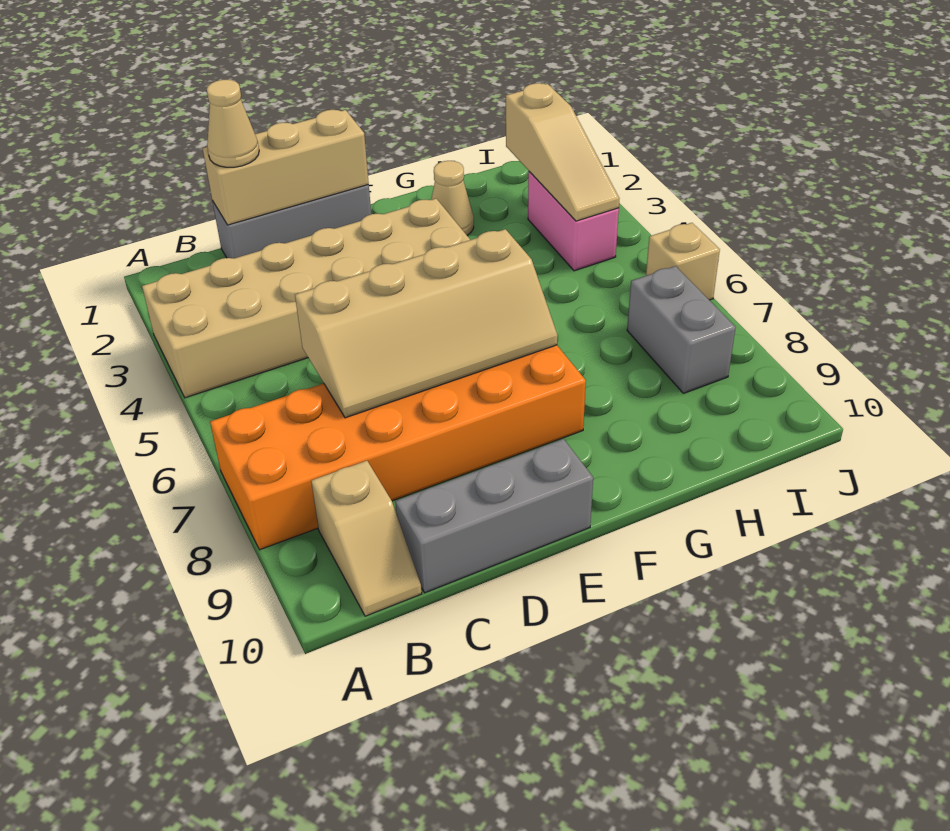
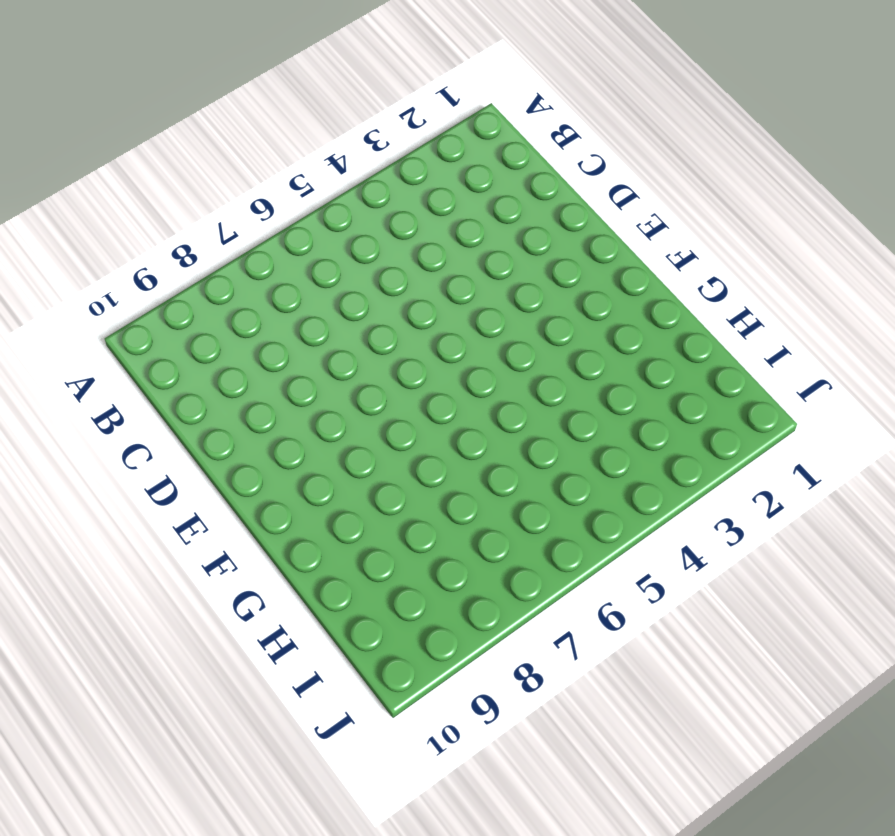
none -> tan 2x6 brick [142,199,470,398]
none -> orange 2x6 brick [210,345,586,550]
none -> tan 1x2 slope [311,461,422,616]

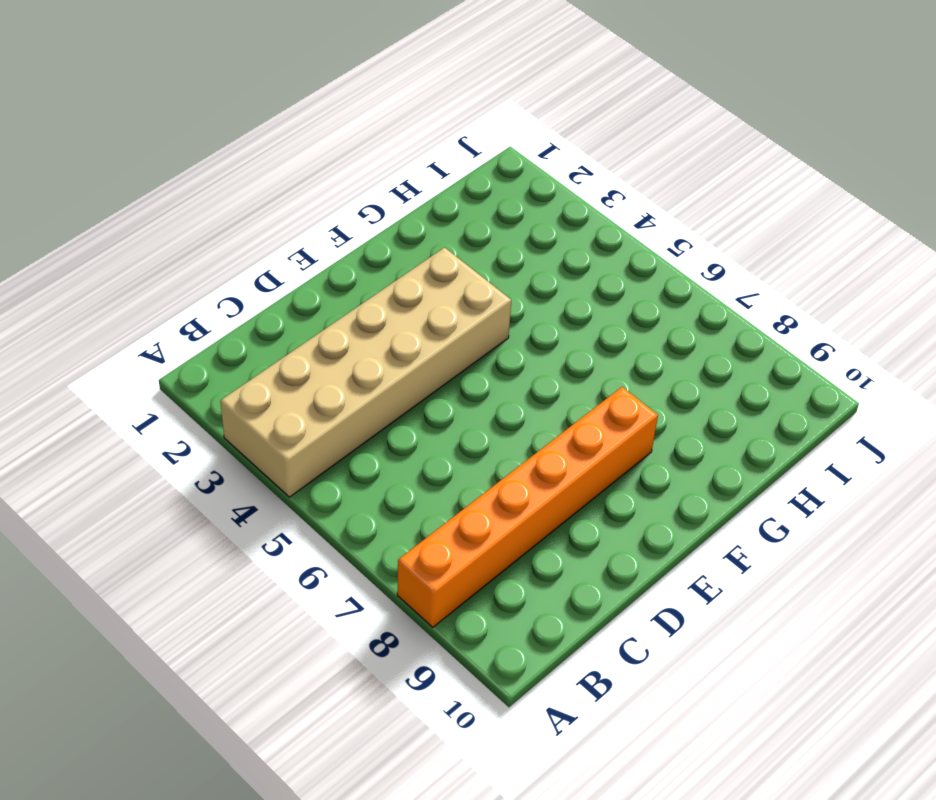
orange 1x6 brick [397,387,658,627] -> orange 2x6 brick [210,345,586,550]
none -> tan 1x2 slope [311,461,422,616]
none -> grey 1x3 brick [212,185,371,258]
none -> grey 1x3 brick [395,439,593,593]

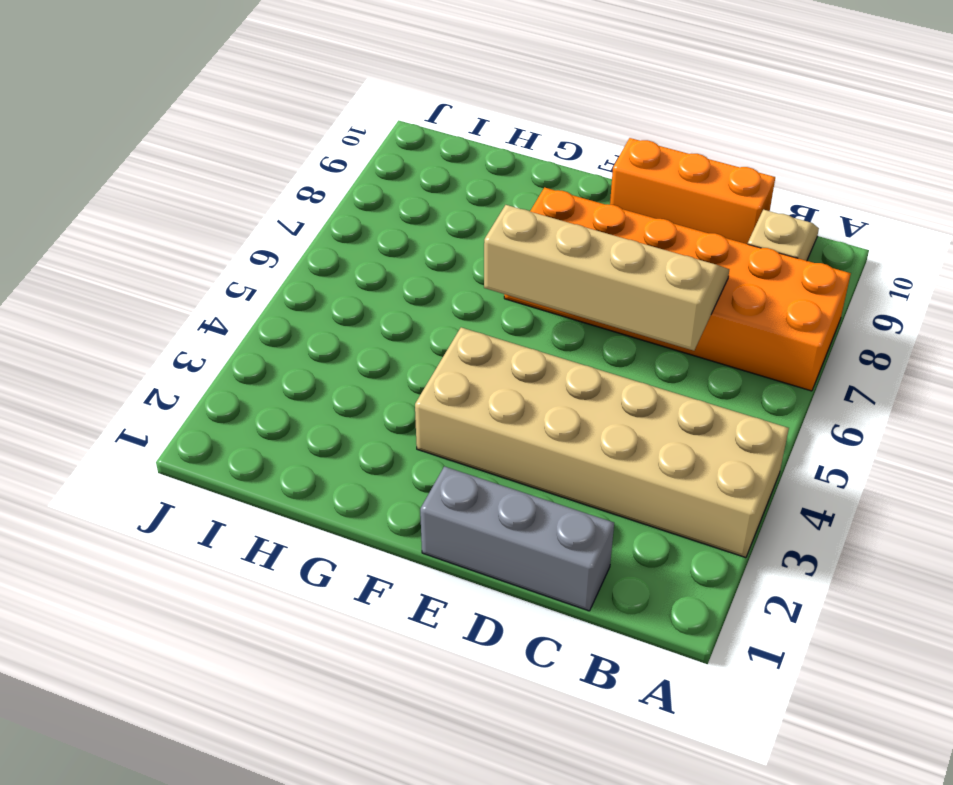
orange 1x3 brick [610,138,775,244] -> grey 1x3 brick [395,439,593,593]
none -> tan 1x1 cone [431,161,474,235]
none -> pink 1x2 brick [528,172,619,271]
none -> grey 1x2 brick [627,266,736,393]

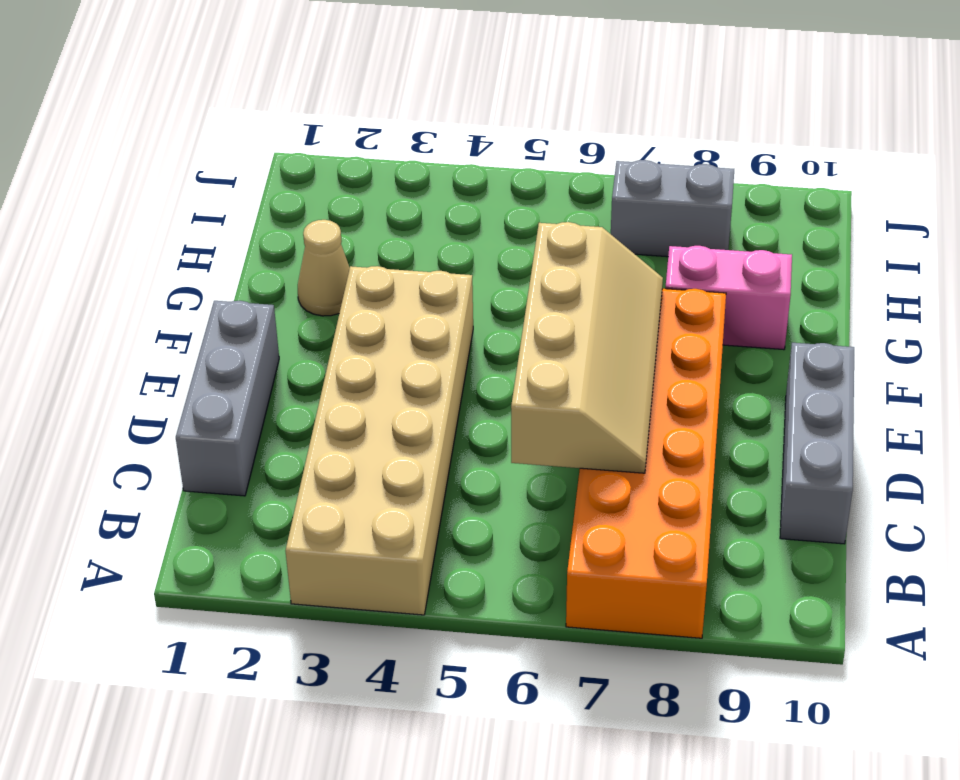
pink 1x2 brick [665,246,792,350] -> pink 1x2 brick moved to [528,172,619,271]
none -> tan 1x2 slope [311,461,422,616]
none -> tan 1x1 brick [646,223,720,300]
none -> tan 1x3 brick [203,110,369,225]

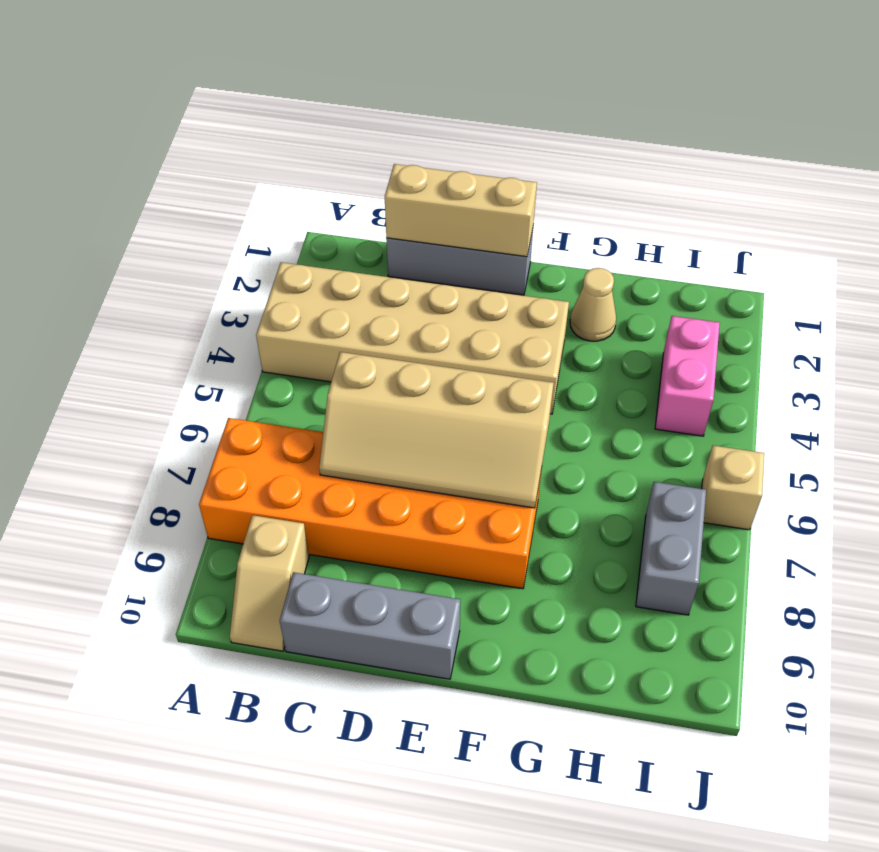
none -> tan 1x3 slope [506,83,619,221]
none -> tan 1x1 cone [207,80,259,167]

